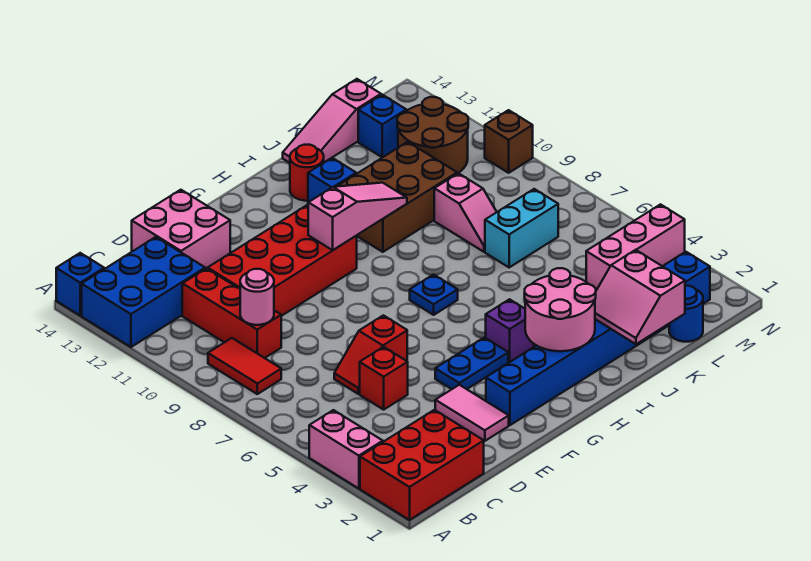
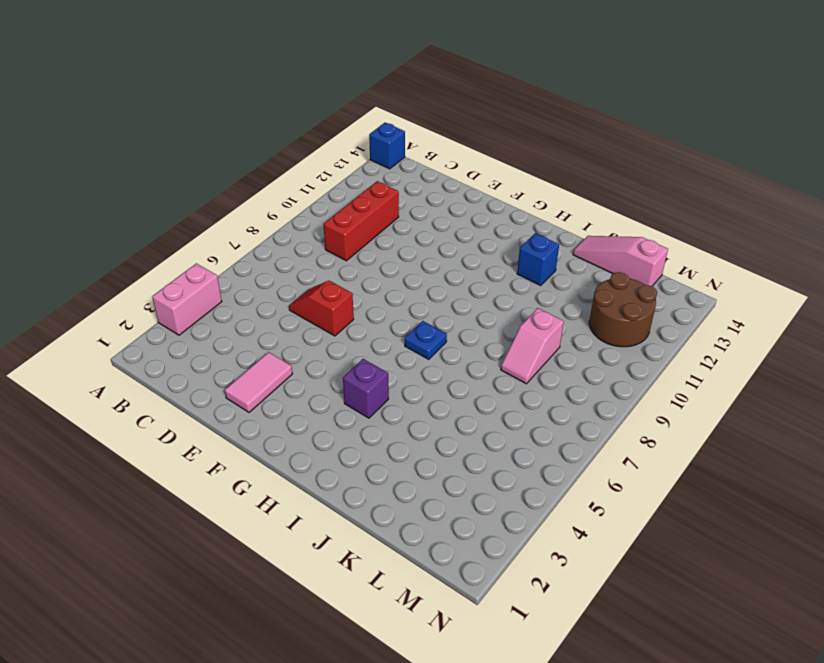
none -> red 2x3 brick [360,410,484,520]
none -> blue 2x3 brick [82,237,205,347]
none -> red 1x2 tile [208,338,281,394]
none -> red 1x1 brick [360,347,408,410]

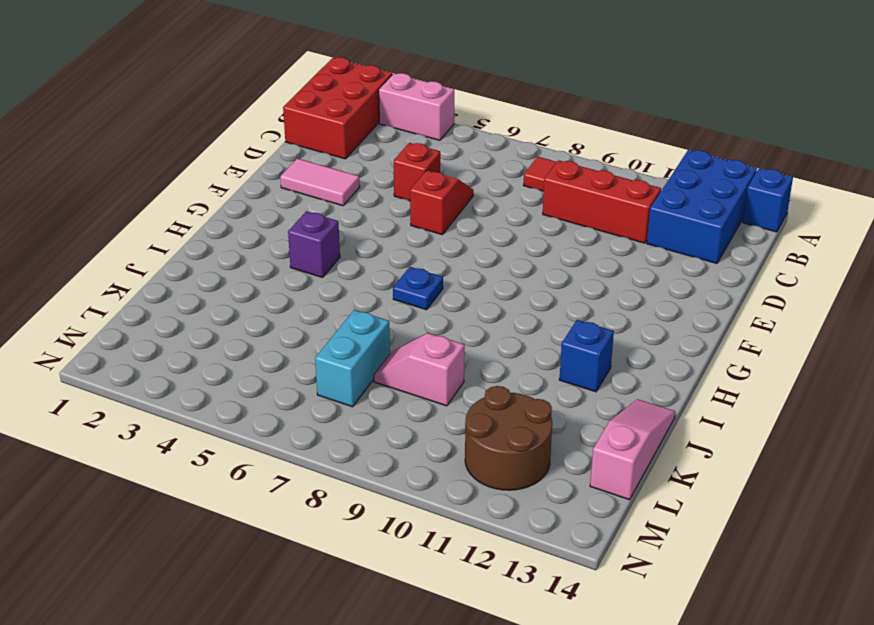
none -> red 2x4 brick [208,205,357,316]
none -> pink 2x2 brick [132,190,230,269]
none -> blue 1x8 brick [486,252,710,425]
none -> blue 1x2 plate [435,337,508,389]

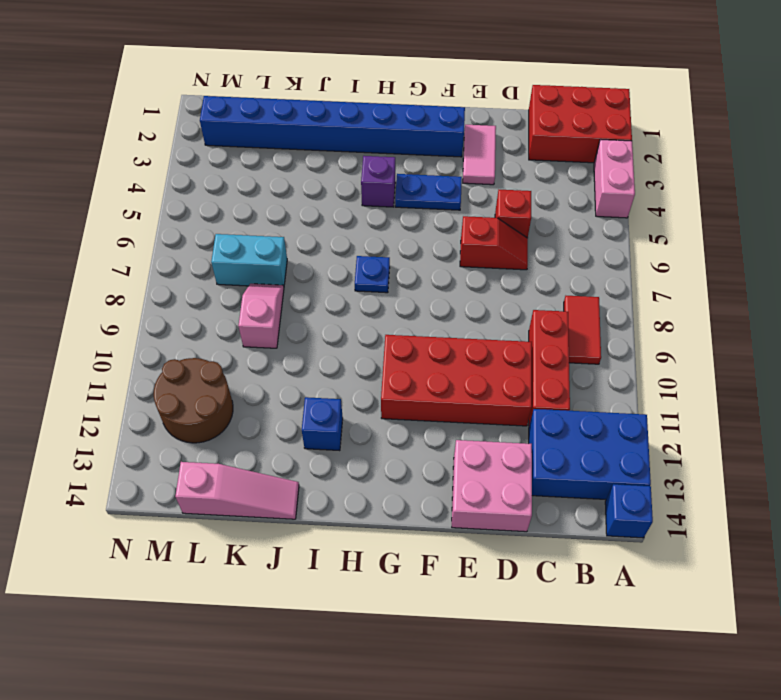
none -> brown 2x3 brick [337,142,457,252]
none -> red 1x1 round brick [290,145,324,201]
none -> blue 1x1 round brick [669,286,703,342]
none -> pink 1x3 brick [586,204,685,290]

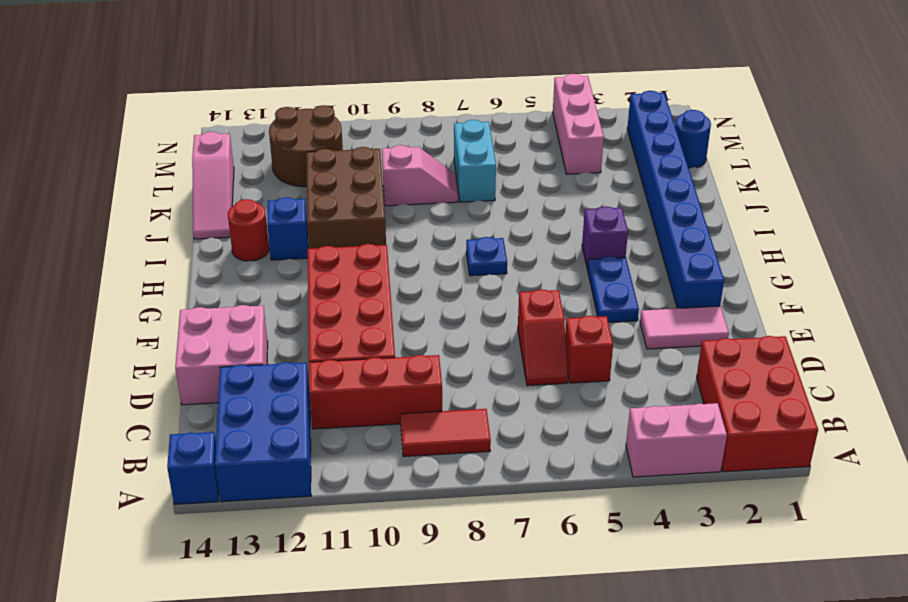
none -> blue 1x1 brick [358,95,406,157]
none -> brown 1x1 brick [485,110,533,173]
none -> pink 1x1 round brick [240,269,274,325]
none -> pink 1x3 slope [308,183,407,250]

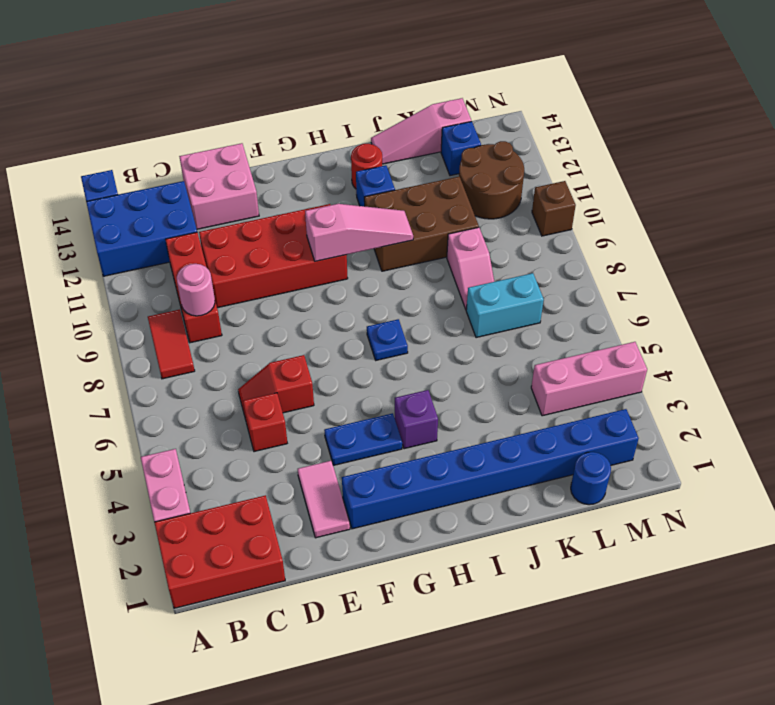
none -> pink 2x2 round brick [524,268,596,351]
none -> pink 2x2 slope [595,250,685,344]

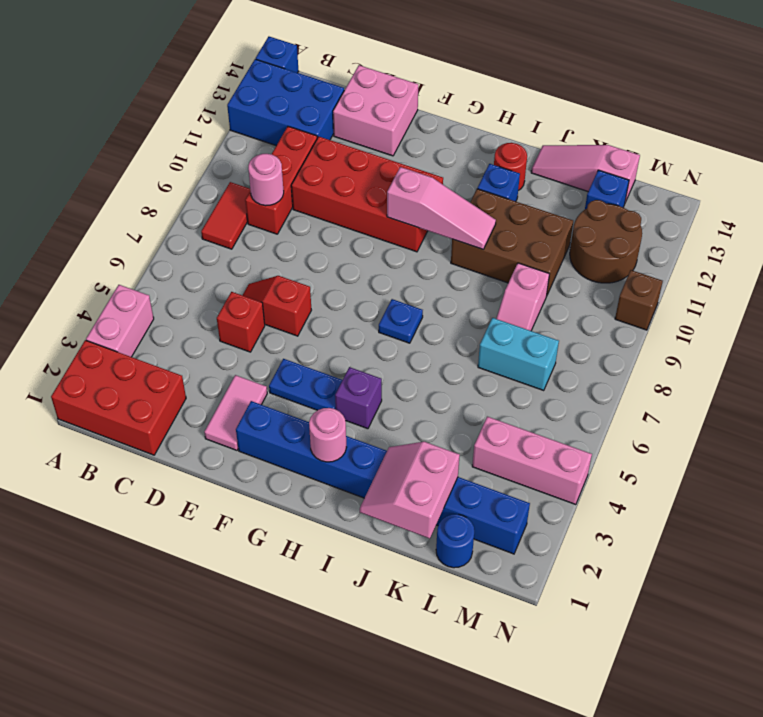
pink 1x1 round brick [309,408,347,462] -> pink 2x2 round brick [524,268,596,351]

